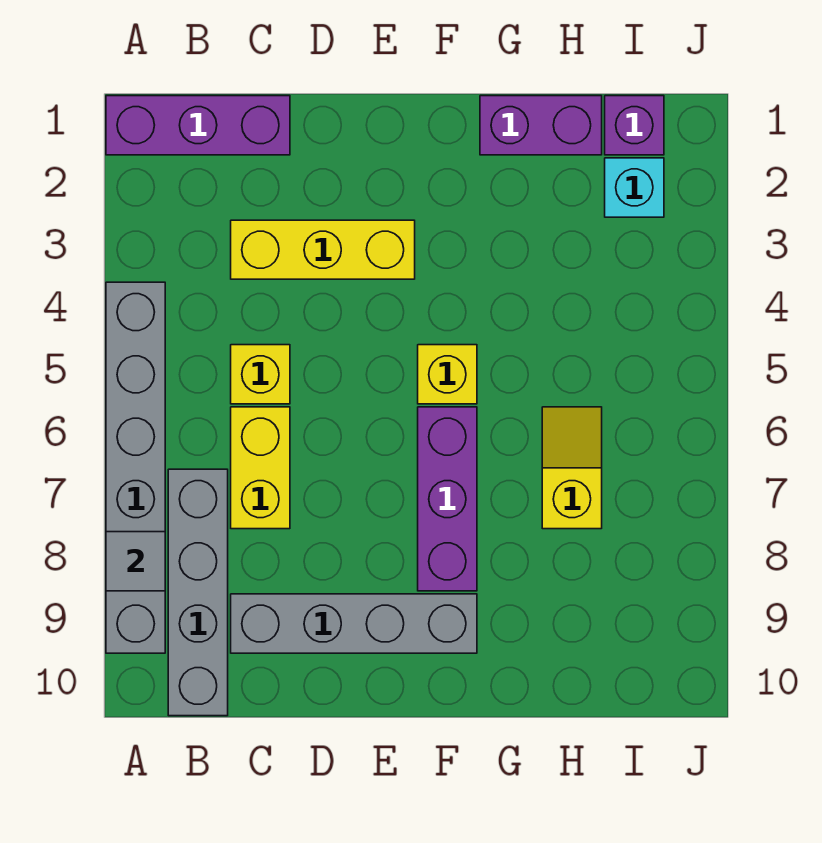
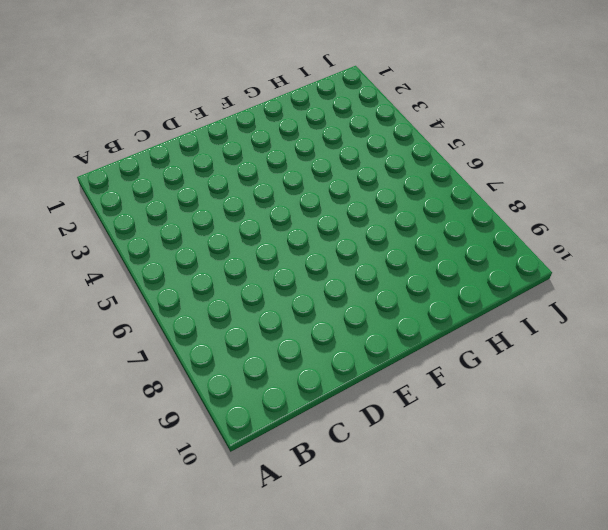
none -> purple 1x3 brick [106,96,290,155]
none -> grey 1x6 brick [106,282,165,653]
none -> grey 1x4 brick [168,469,228,716]

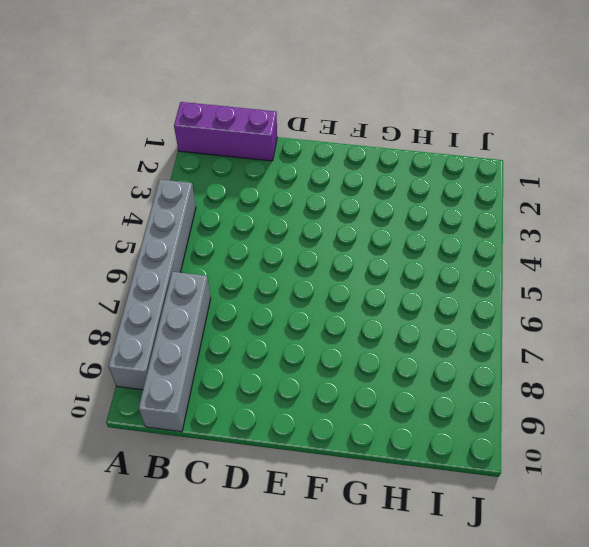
none -> yellow 1x3 brick [231,220,415,279]
none -> yellow 1x1 brick [231,345,290,404]
none -> yellow 1x2 brick [231,407,290,529]

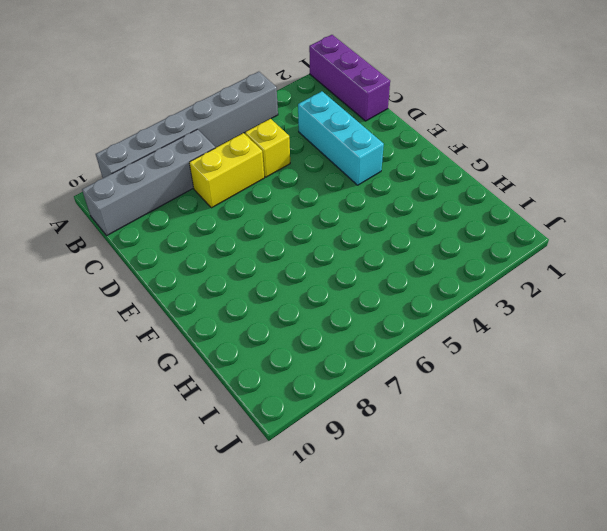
cyan 1x3 brick [298,91,384,185] -> yellow 1x3 brick [231,220,415,279]
none -> grey 1x4 brick [231,594,477,653]
none -> yellow 1x1 brick [418,345,477,404]
none -> purple 1x3 brick [418,407,477,591]

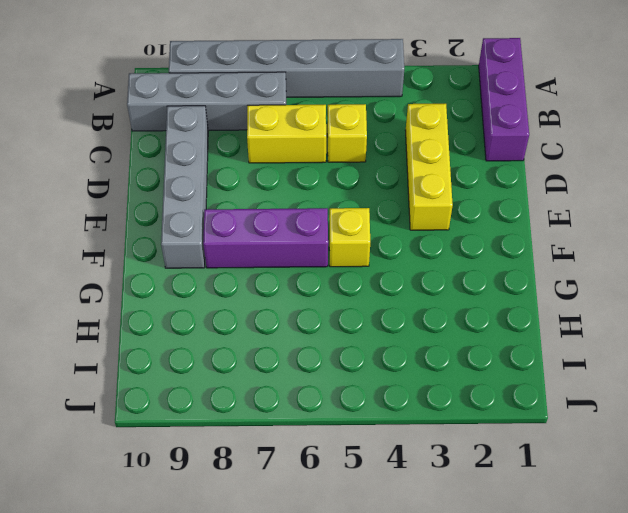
none -> purple 1x2 brick [480,96,602,155]
none -> yellow 1x2 slope [542,407,602,529]
none -> purple 1x1 brick [605,96,664,155]

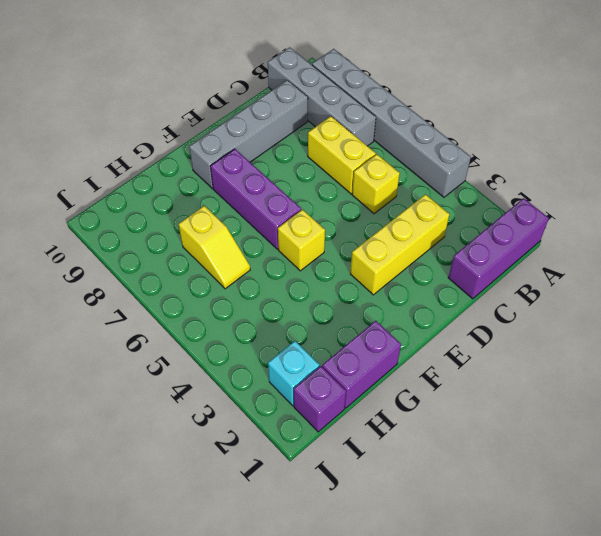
none -> grey 1x1 tile [106,532,165,591]

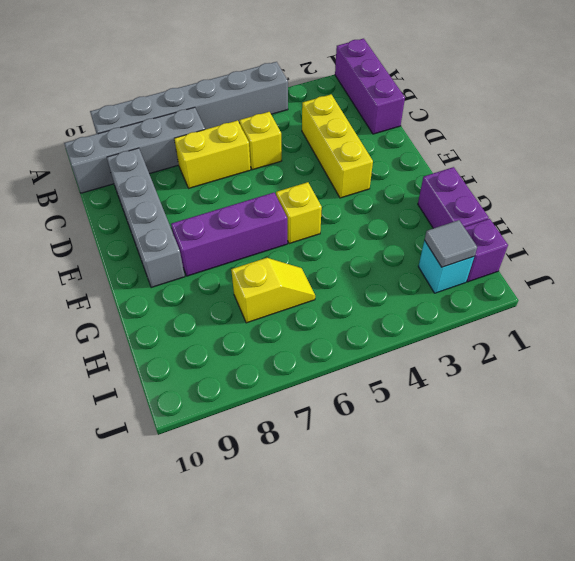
grey 1x1 tile [425,220,477,267] -> grey 1x1 tile moved to [106,532,165,591]

